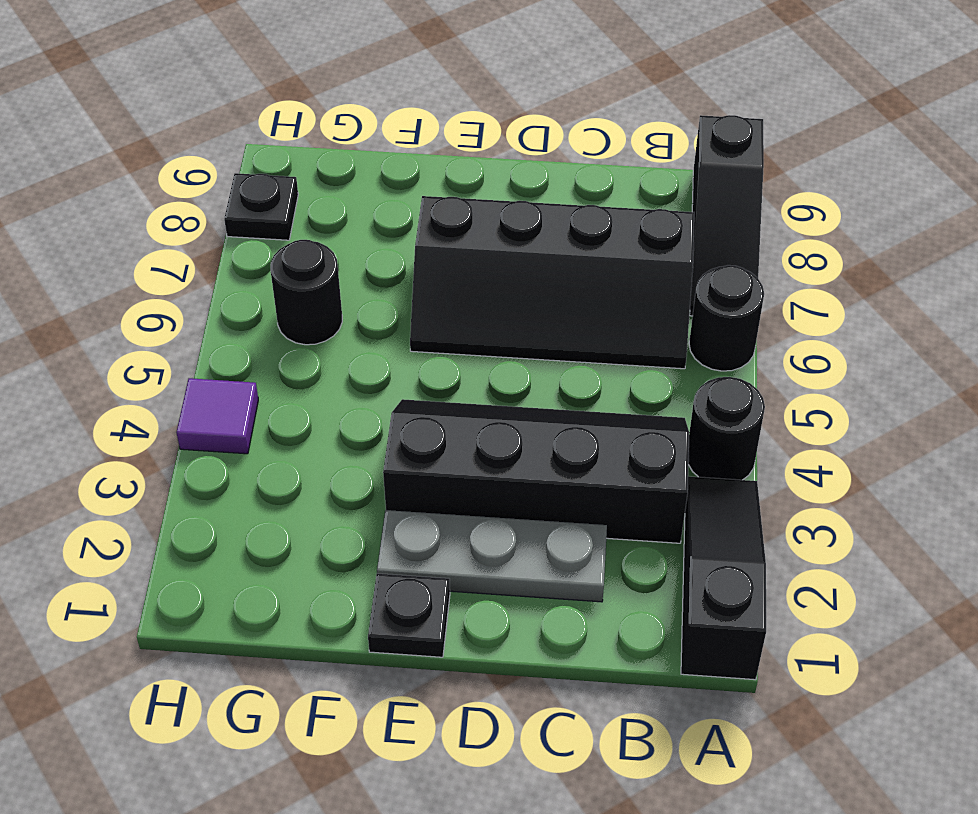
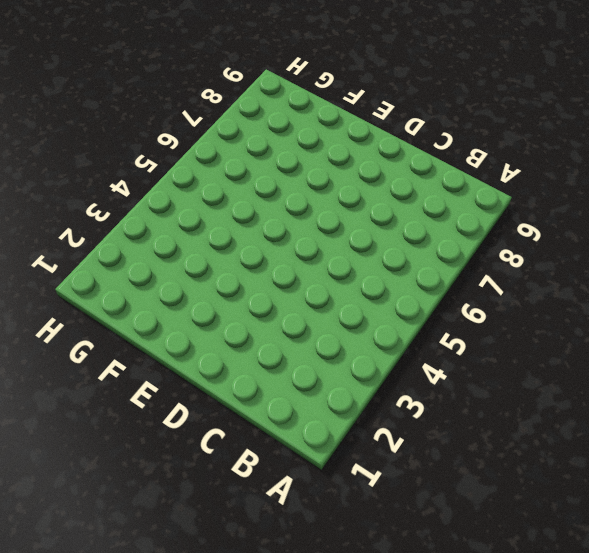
none -> black 1x3 slope [681,476,766,680]
none -> black 1x1 round brick [688,377,765,480]

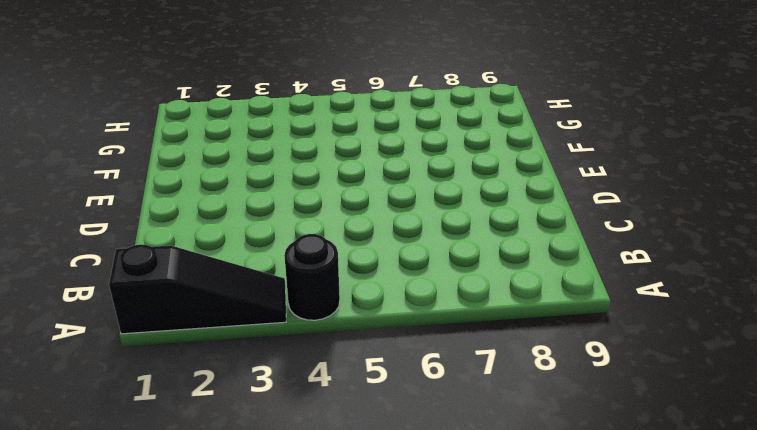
none -> black 1x1 round brick [689,265,764,371]
none -> black 1x3 slope [690,115,764,316]

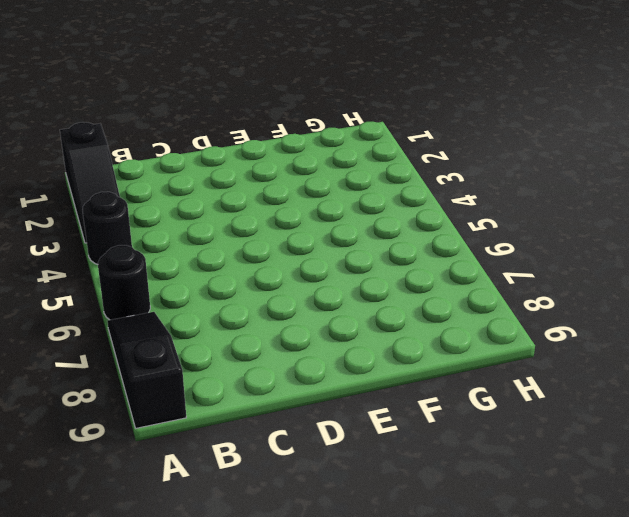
none -> black 2x4 slope [383,399,689,543]
none -> black 2x4 slope [410,196,694,369]

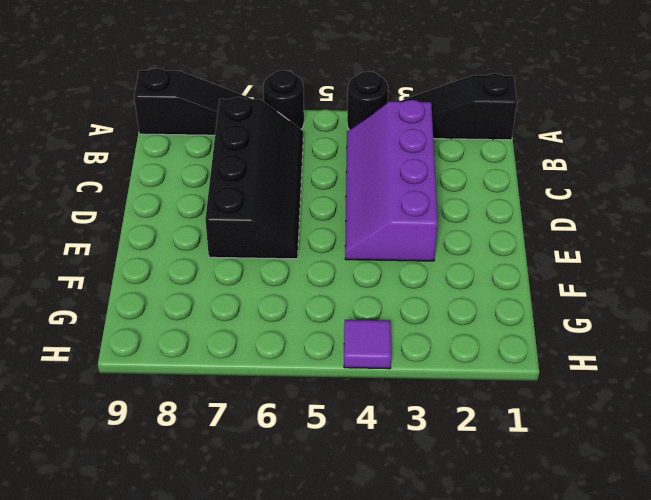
purple 2x4 slope [345,100,438,261] -> black 2x4 slope [383,399,689,543]
none -> grey 1x3 plate [377,510,607,602]
none -> black 1x1 plate [368,573,450,657]

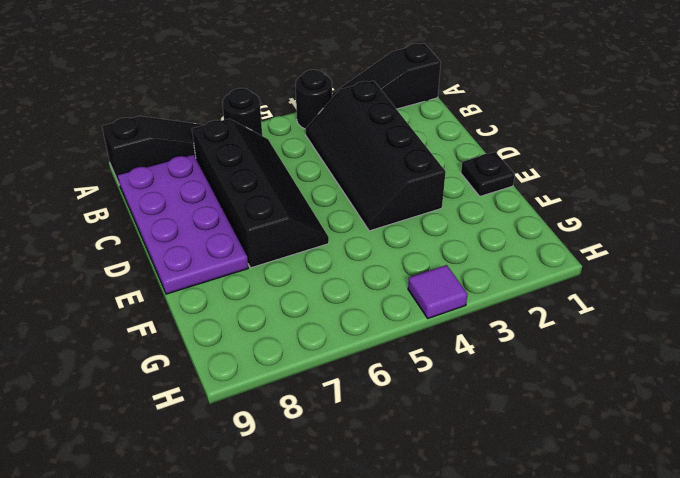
purple 2x4 plate [118,154,248,294] -> none
none -> grey 1x3 plate [377,510,607,602]
none -> black 1x1 round brick [271,240,342,345]

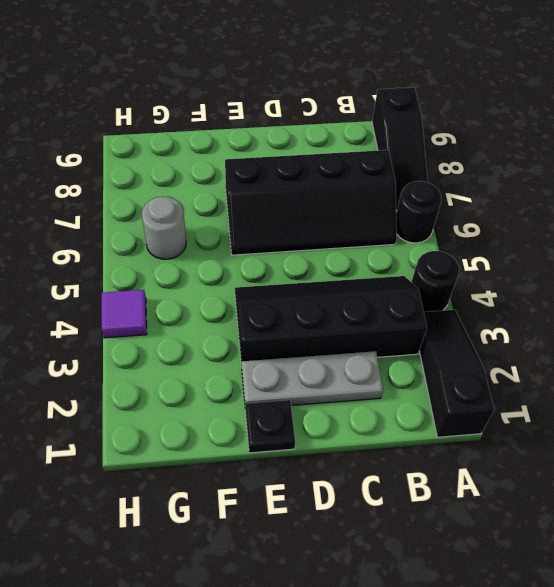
grey 1x1 round brick [142,197,186,259] -> black 1x1 round brick [271,240,342,345]
none -> black 1x1 plate [224,173,298,240]

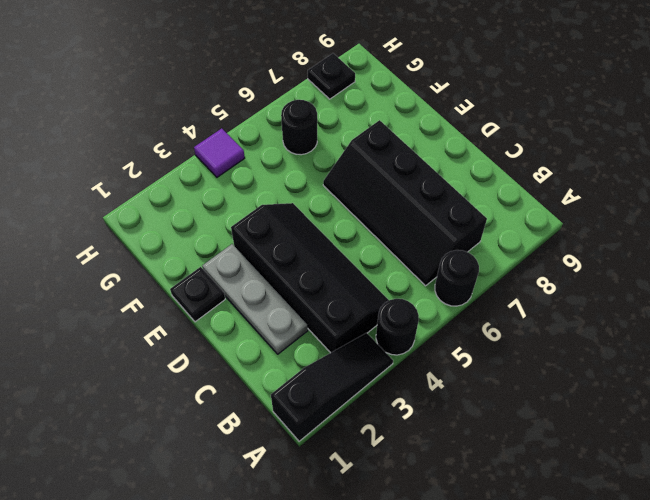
none -> black 1x3 slope [690,115,764,316]

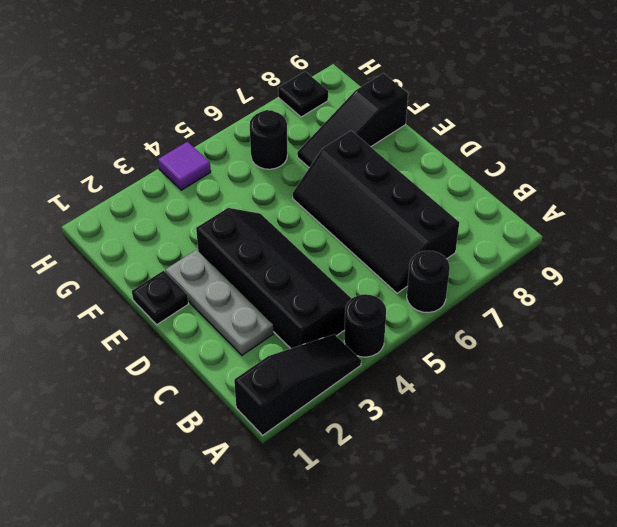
black 1x3 slope [297,73,408,167] -> black 1x3 slope moved to [690,115,764,316]

